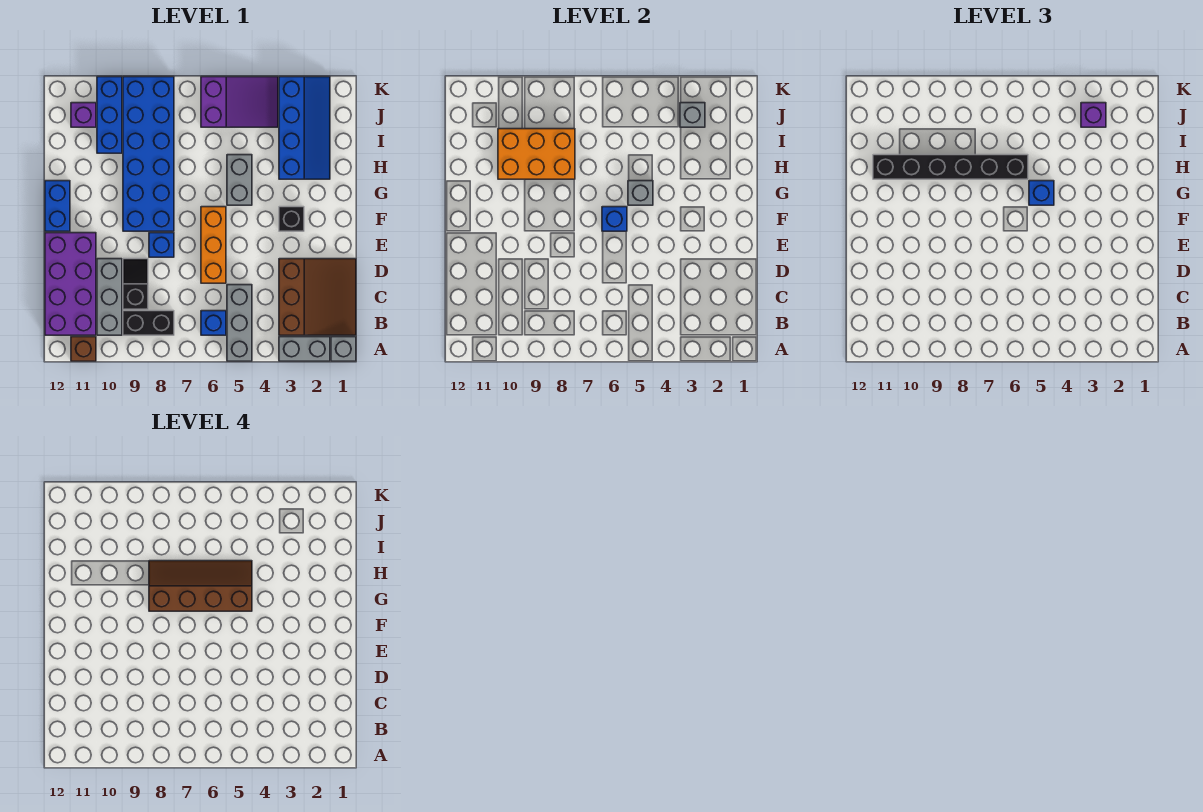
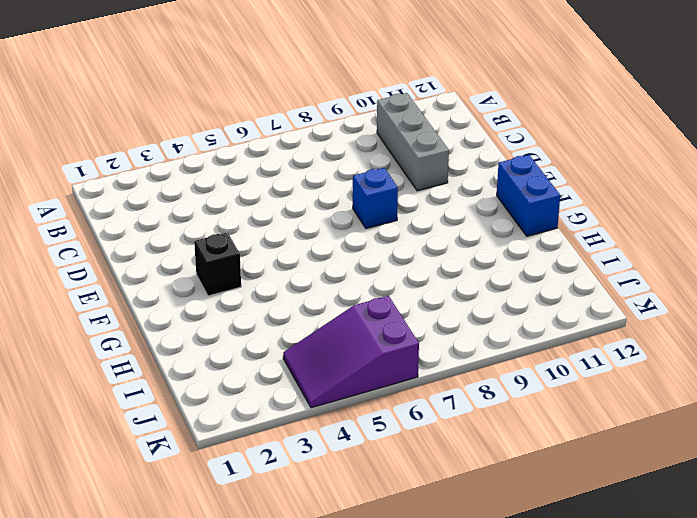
none -> grey 1x1 brick [331,337,356,361]
none -> grey 1x2 brick [279,337,330,361]
none -> grey 1x3 brick [227,285,252,361]

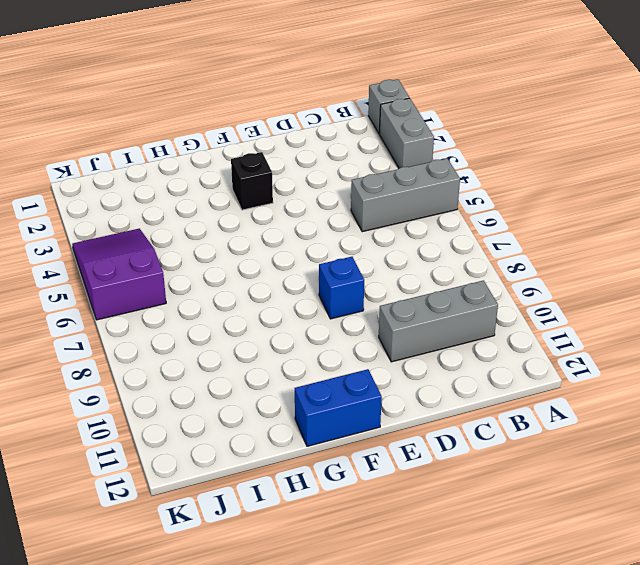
none -> brown 1x1 brick [71,337,96,361]
none -> brown 3x3 slope [279,259,356,335]
none -> blue 1x1 brick [201,311,226,335]

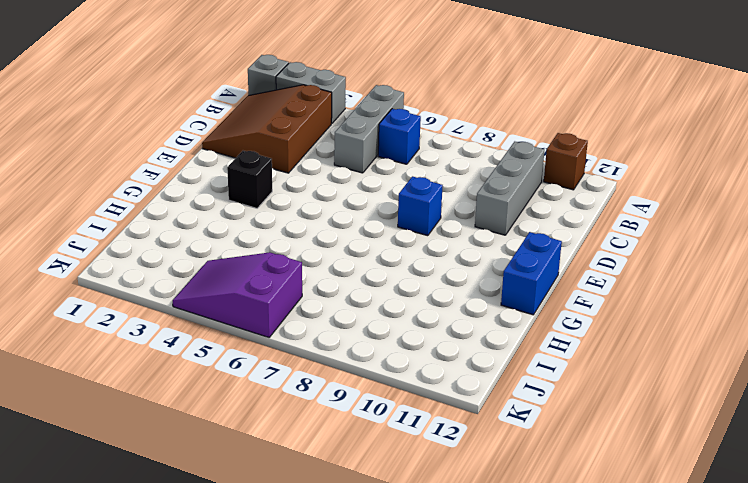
none -> black 1x2 brick [123,311,174,335]
none -> purple 2x4 brick [45,233,96,335]
none -> black 1x2 slope [123,259,148,309]

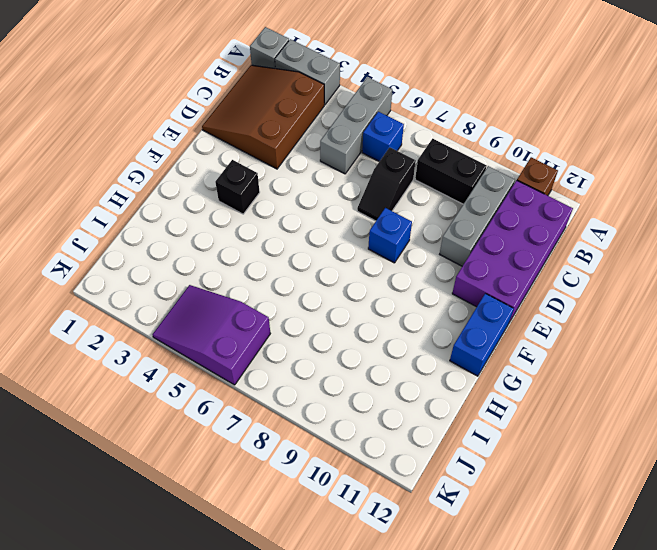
black 1x2 slope [357,147,416,221] -> black 1x2 slope moved to [123,259,148,309]
none -> orange 1x3 brick [201,207,226,283]
none -> blue 2x6 brick [123,77,174,231]
none -> grey 1x2 brick [227,155,252,205]

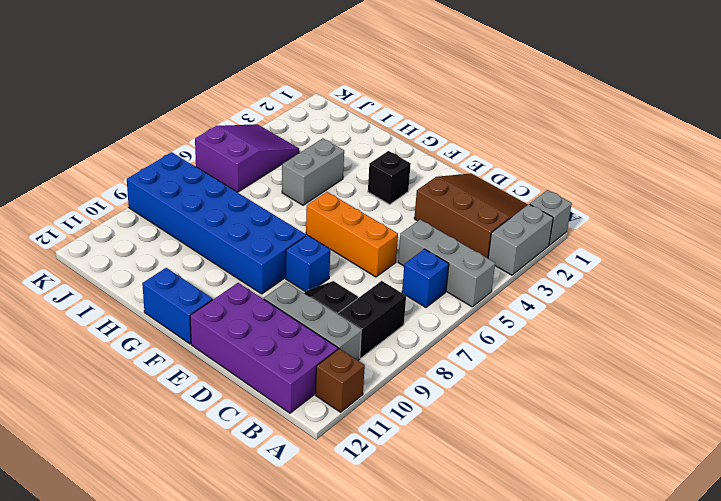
grey 1x2 brick [282,138,344,205] -> grey 1x2 brick turned to [227,155,252,205]
none -> blue 2x4 slope [279,77,330,179]
none -> blue 1x3 brick [97,77,122,153]
none -> purple 1x1 brick [71,103,96,127]

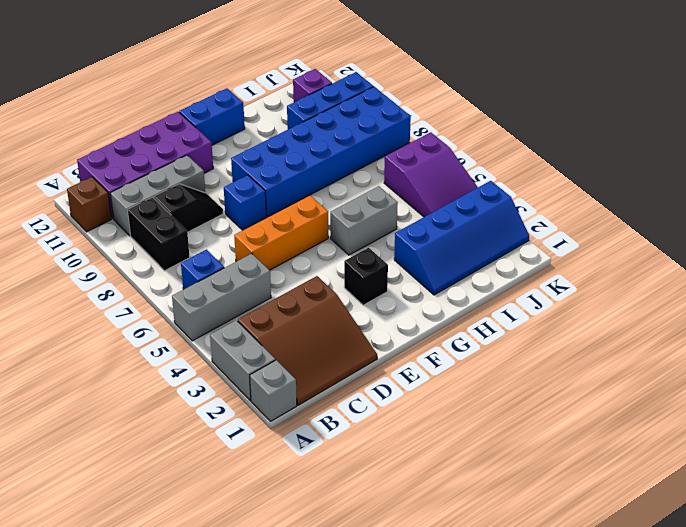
none -> blue 1x1 brick [602,207,627,231]
none -> grey 1x1 brick [628,181,653,205]
none -> orange 2x3 brick [498,129,575,179]

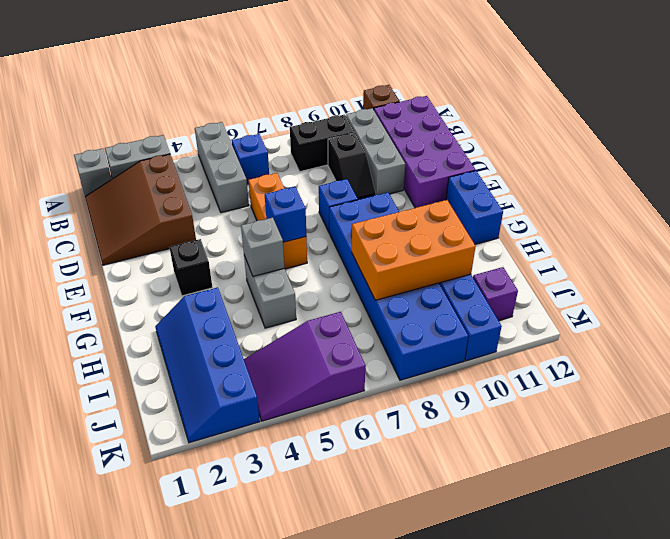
none -> grey 1x1 brick [680,103,705,127]
none -> blue 1x1 brick [1029,181,1054,205]
none -> black 1x6 brick [873,155,1028,179]

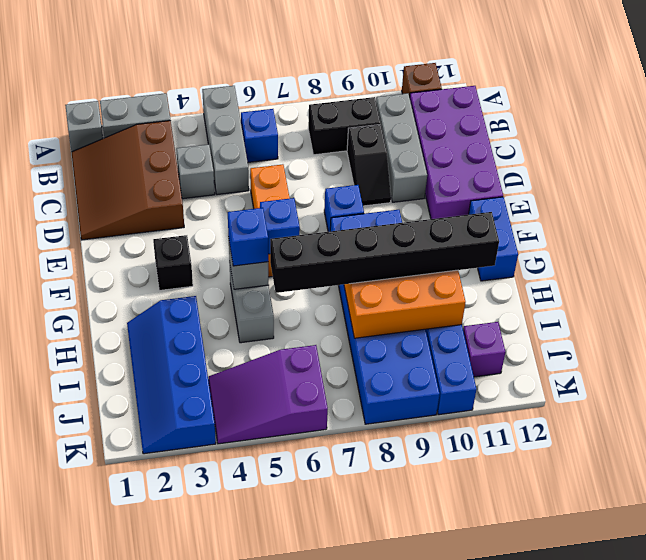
grey 1x1 brick [176,144,215,199] -> grey 1x1 brick moved to [680,103,705,127]
none -> purple 1x1 brick [1081,103,1106,127]
none -> brown 2x4 slope [149,561,252,611]

